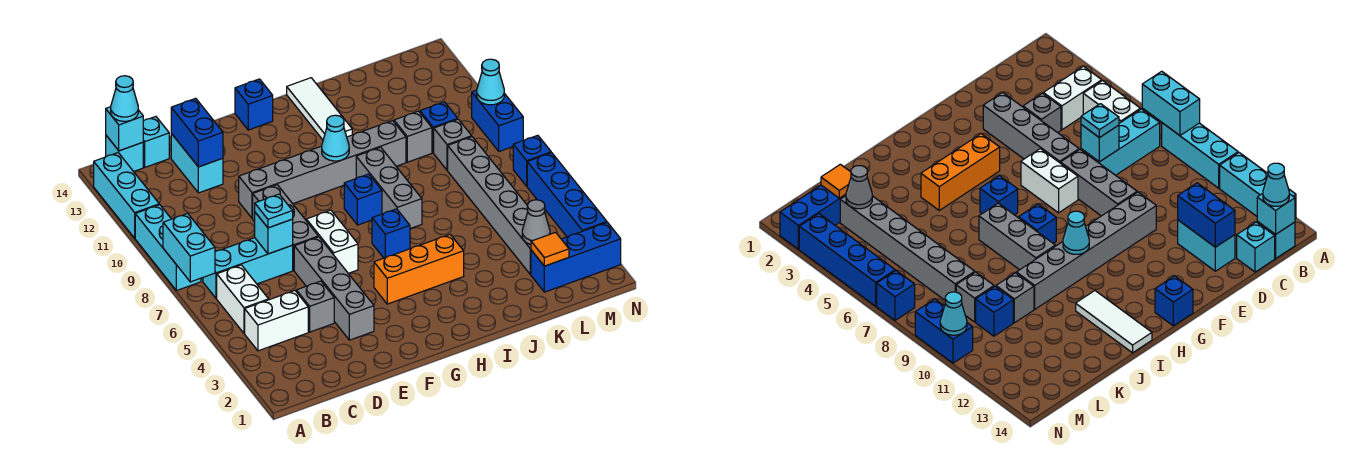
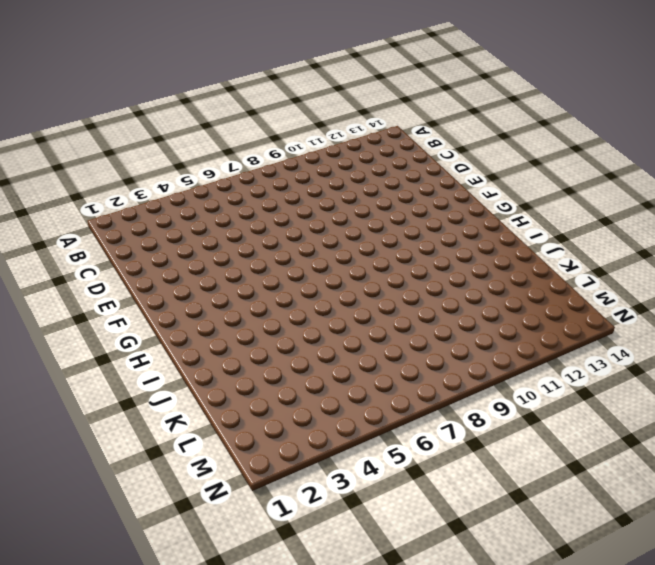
none -> cyan 1x3 brick [135,205,201,291]
none -> cyan 1x3 brick [94,153,159,238]
none -> white 1x2 brick [245,291,308,351]
none -> white 1x2 brick [217,265,269,333]

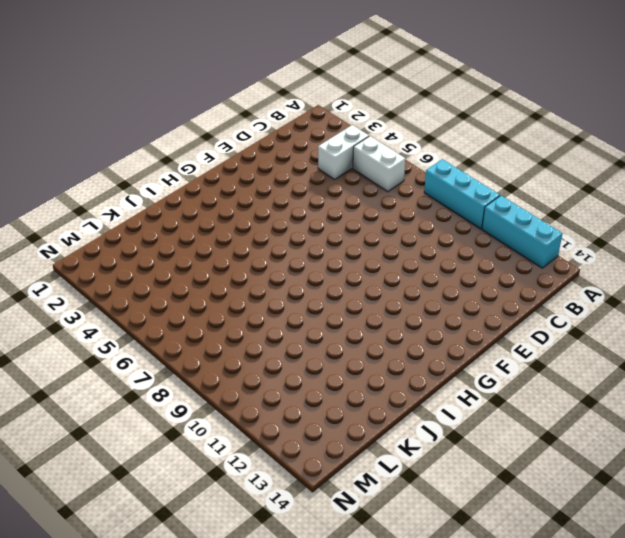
none -> cyan 1x3 brick [203,238,293,299]
none -> cyan 1x1 brick [106,136,143,172]
none -> cyan 1x1 brick [143,117,169,167]
none -> grey 1x1 brick [296,281,334,332]

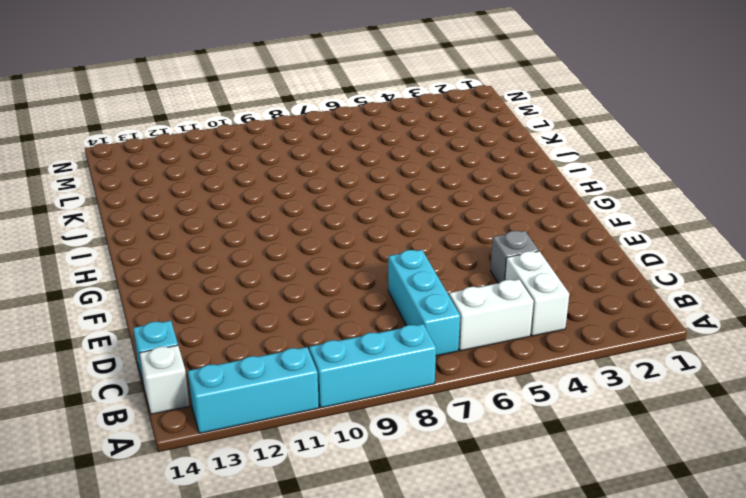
white 1x1 brick [139,345,189,414] -> cyan 1x1 brick [106,136,143,172]
none -> cyan 1x2 brick [171,134,223,193]
none -> grey 1x4 brick [294,237,374,340]
none -> grey 1x3 brick [253,185,318,270]
none -> grey 1x6 brick [239,121,406,218]

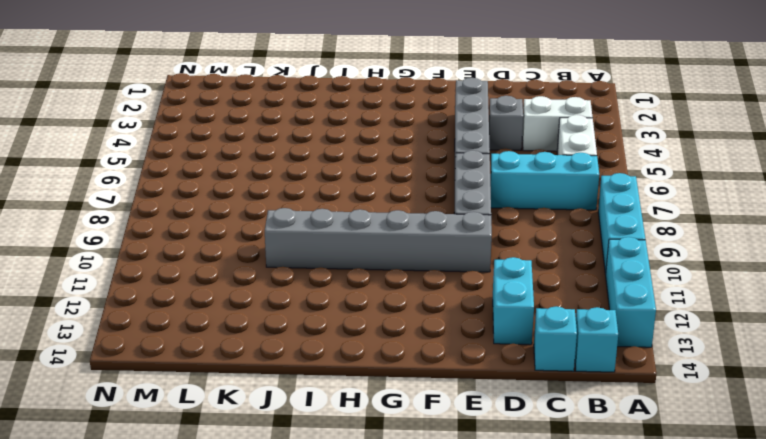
none -> white 1x2 brick [306,210,358,273]
none -> orange 1x3 brick [374,235,464,304]
none -> blue 1x1 brick [235,79,273,130]
none -> blue 1x1 brick [372,209,410,258]

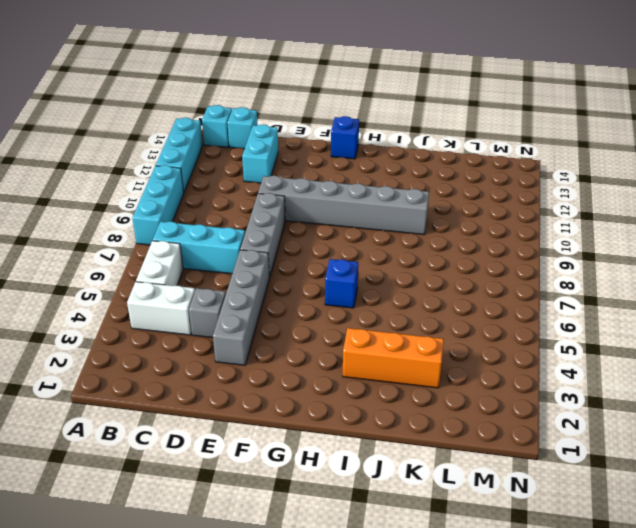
orange 1x3 brick [343,328,444,388] -> orange 1x3 brick moved to [374,235,464,304]
none -> white 1x2 brick [306,210,358,273]
none -> blue 1x1 brick [344,174,382,225]
none -> grey 1x3 brick [356,147,422,229]
none -> white 1x3 tile [287,78,352,140]

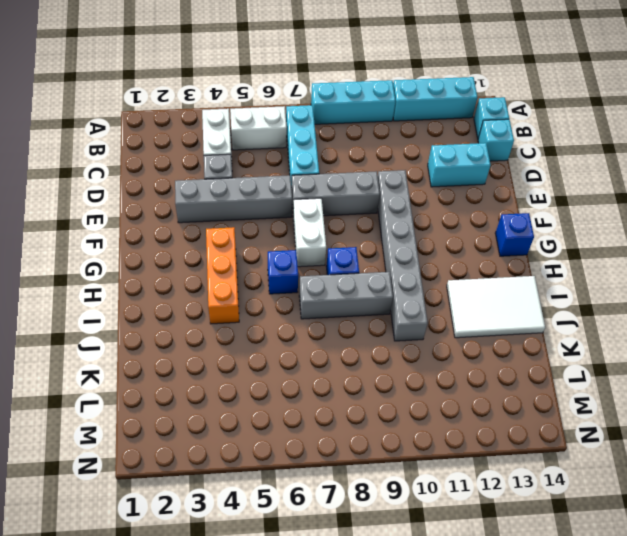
white 1x2 brick [293,198,326,267] -> white 1x2 brick turned to [306,210,358,273]
white 2x3 tile [447,276,545,338] -> white 1x3 tile [287,78,352,140]
none -> grey 1x1 brick [394,111,432,162]
none -> blue 1x3 brick [531,222,621,292]
none -> grey 1x6 brick [448,137,531,275]
none -> grey 1x1 brick [434,119,472,170]

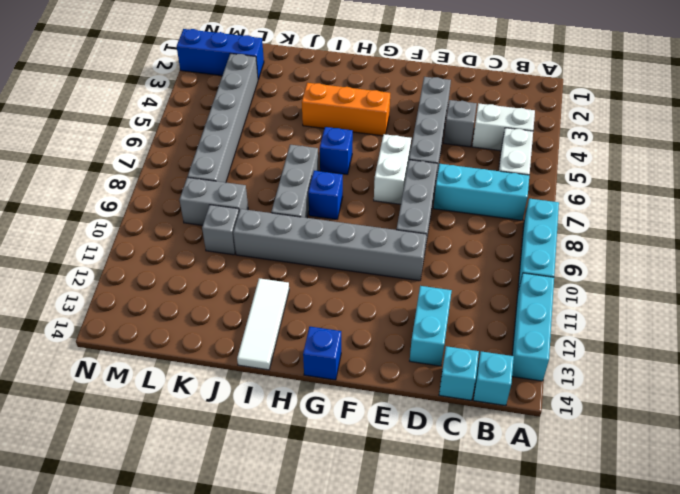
grey 1x2 brick [180,177,248,225] -> grey 1x1 brick [434,119,472,170]
none -> blue 1x1 brick [420,102,458,153]
none -> blue 1x4 brick [527,153,607,237]
none -> blue 1x1 brick [513,135,551,186]
none -> blue 1x2 brick [472,90,523,151]

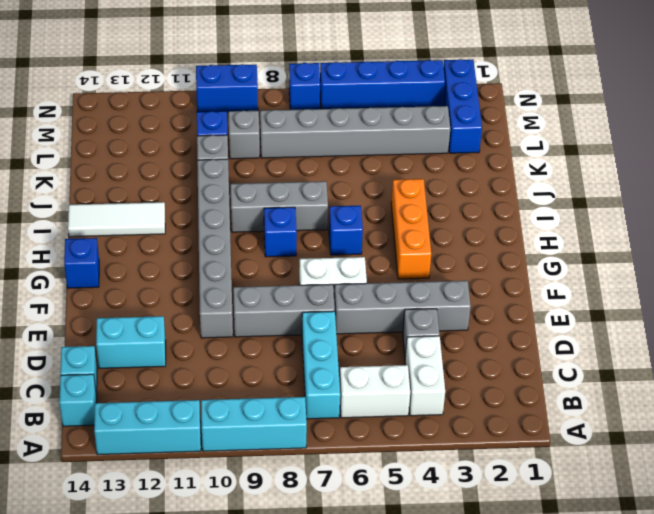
none -> cyan 1x2 brick [163,213,215,282]
none -> cyan 1x1 brick [106,107,143,151]
none -> cyan 1x1 brick [255,213,293,254]
none -> blue 1x2 brick [171,98,223,167]

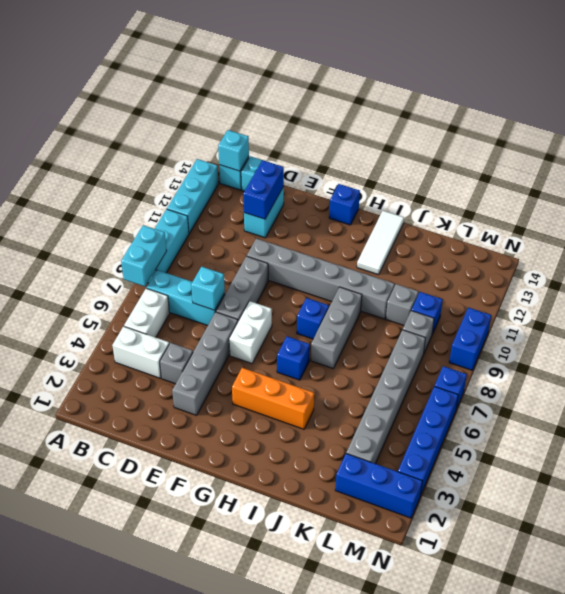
none -> cyan 1x1 cone [322,115,349,161]
none -> orange 1x1 tile [531,232,569,266]
none -> grey 1x1 cone [522,200,550,245]
none -> cyan 1x1 cone [477,59,504,105]

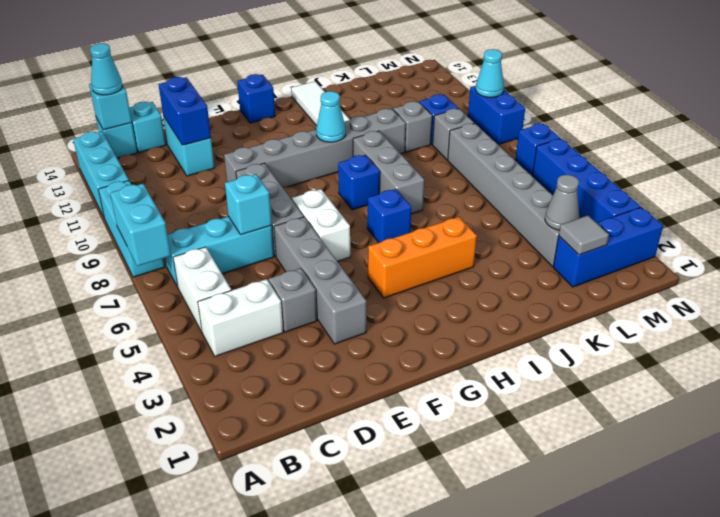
grey 1x1 tile [559,215,609,255] -> orange 1x1 tile [531,232,569,266]
none -> cyan 1x1 plate [255,194,293,228]

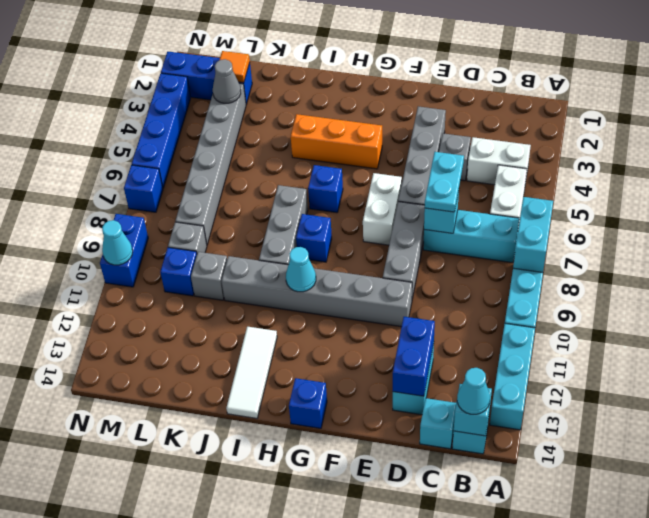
cyan 1x2 plate [425,152,464,212] -> cyan 1x1 plate [255,194,293,228]

